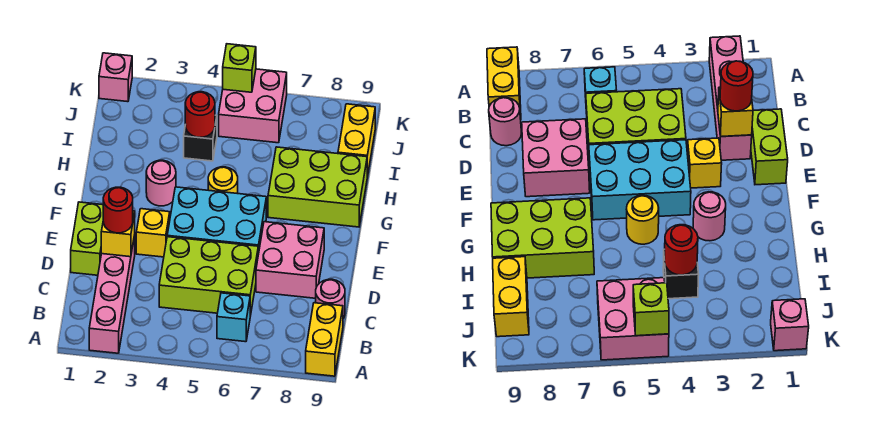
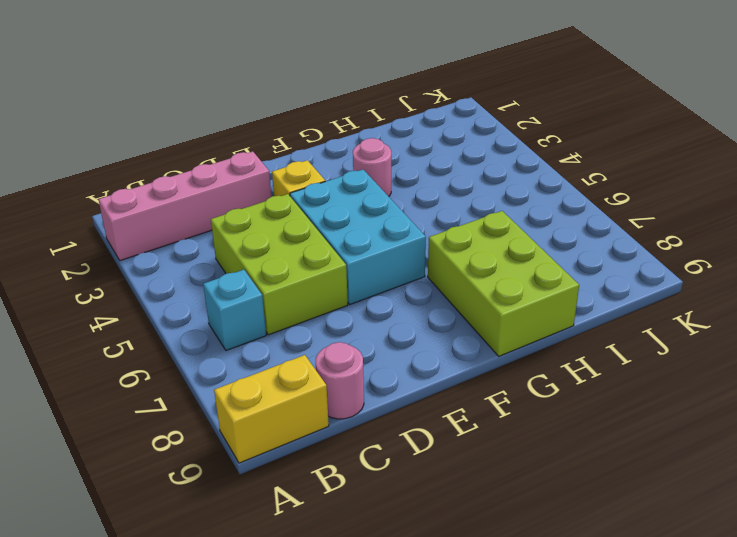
none -> lime 1x2 brick [71,202,103,275]
none -> pink 2x2 brick [256,222,324,298]
none -> yellow 1x1 round brick [208,167,238,194]

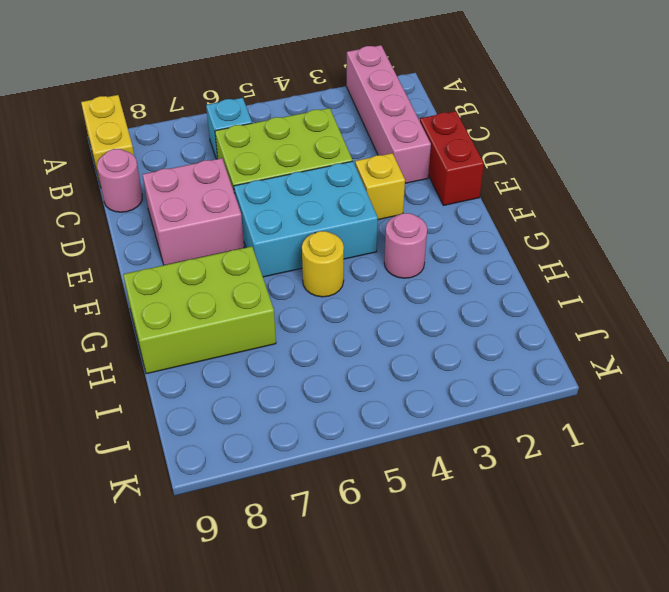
red 1x2 brick [420,111,484,206] -> lime 1x2 brick [71,202,103,275]
none -> black 1x1 brick [184,115,217,161]
none -> yellow 1x2 brick [338,104,375,177]
none -> pink 2x2 brick [219,69,287,143]

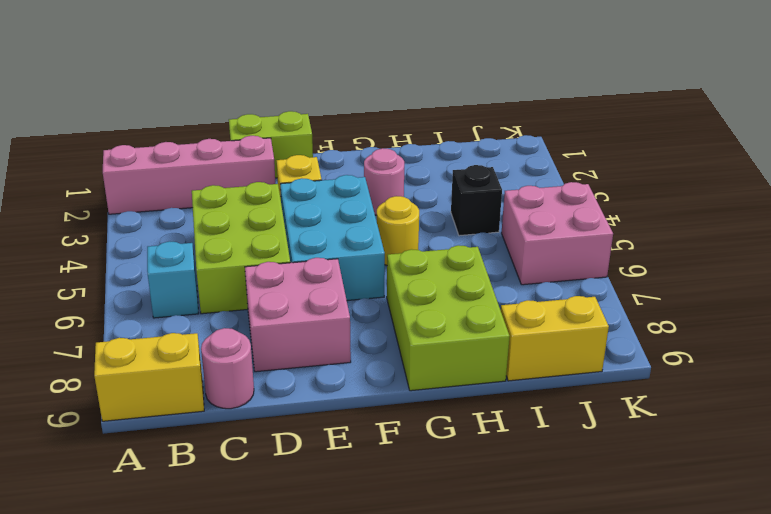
none -> pink 1x1 brick [99,53,132,102]
none -> yellow 1x1 brick [101,211,135,257]
none -> red 1x1 round brick [185,92,215,137]

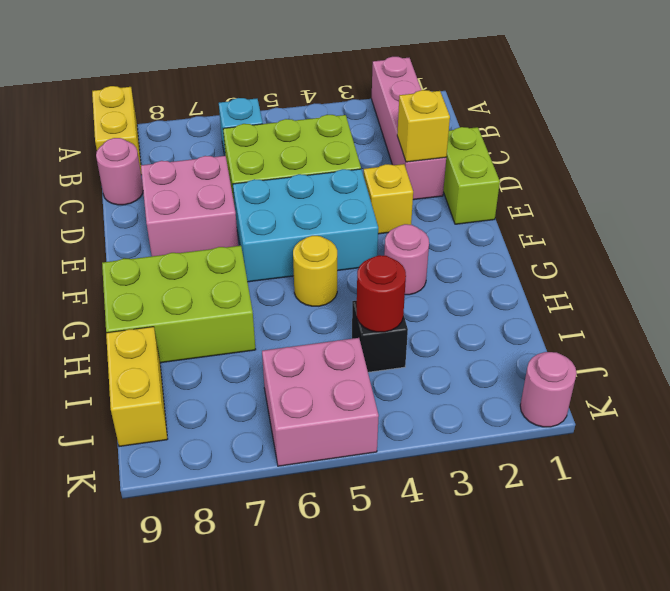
pink 1x1 round brick [520,352,577,427] -> pink 1x1 brick [99,53,132,102]
none -> lime 1x1 brick [223,44,256,92]
none -> red 1x1 round brick [103,187,133,233]

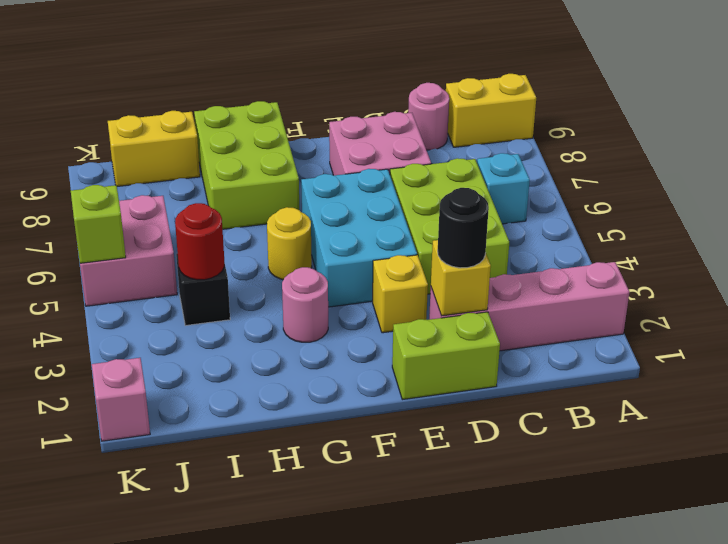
black 1x1 round brick [438,188,489,268] -> red 1x1 round brick [103,187,133,233]

